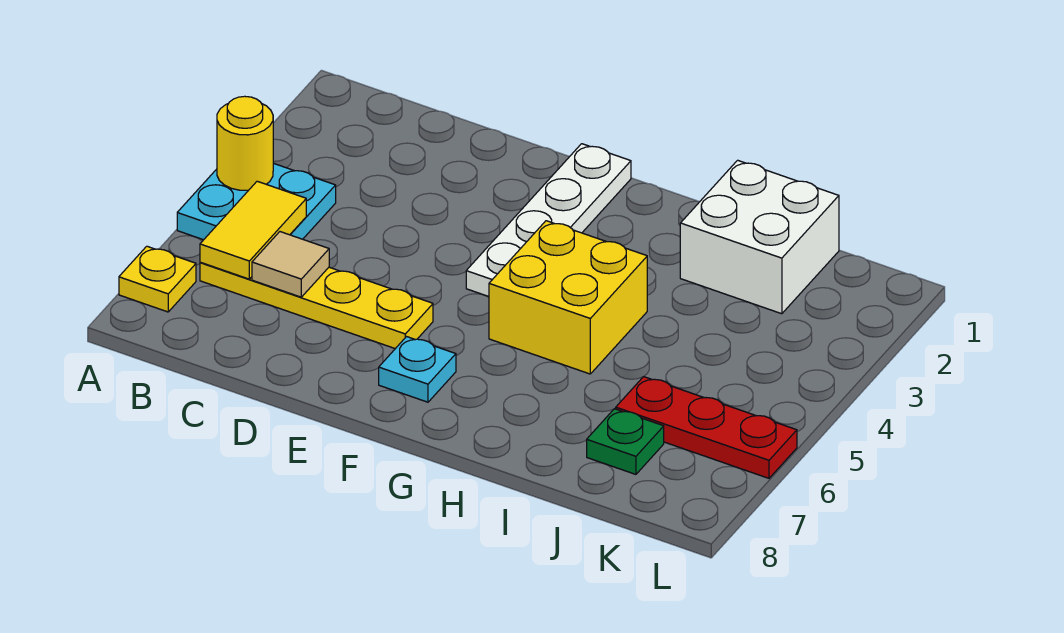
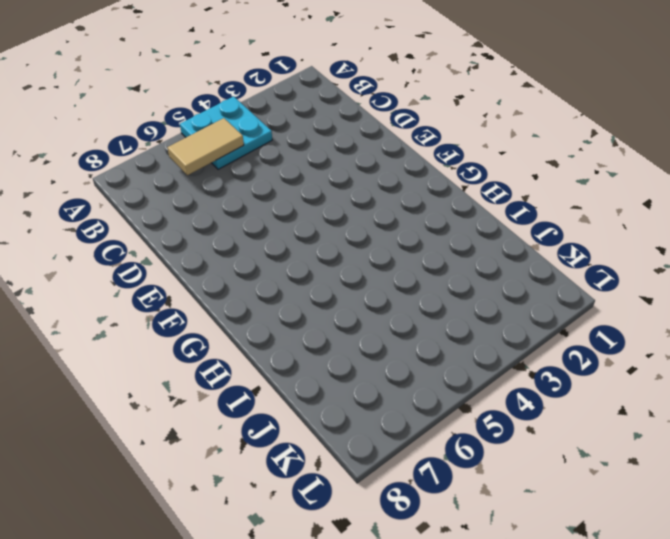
tan 1x2 tile [167,118,244,175] -> yellow 1x2 tile [200,181,306,279]
none -> yellow 1x1 plate [119,246,196,312]
none -> yellow 1x4 plate [200,262,433,349]
none -> white 1x4 plate [466,144,631,297]

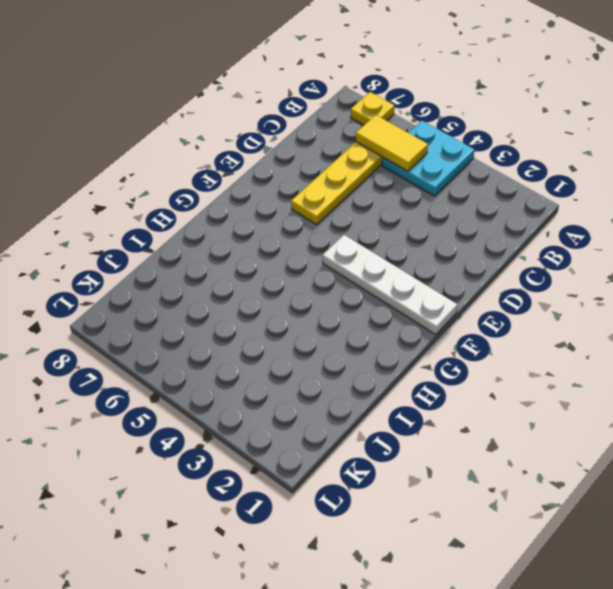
none -> cyan 1x1 plate [379,337,456,402]
none -> yellow 2x2 brick [489,221,647,374]
none -> white 2x2 brick [680,160,839,314]

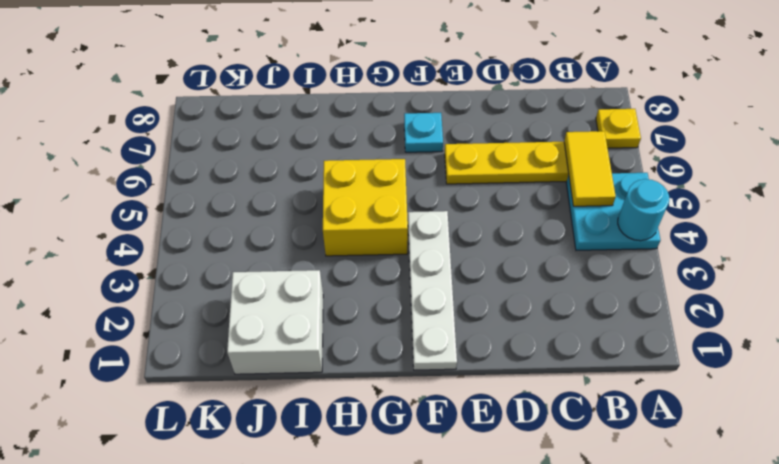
cyan 1x1 round brick [618,179,669,241] -> yellow 1x1 round brick [217,96,273,190]
none -> red 1x3 plate [616,377,797,478]
none -> green 1x1 plate [587,409,664,474]
none -> tan 1x1 tile [252,232,329,297]

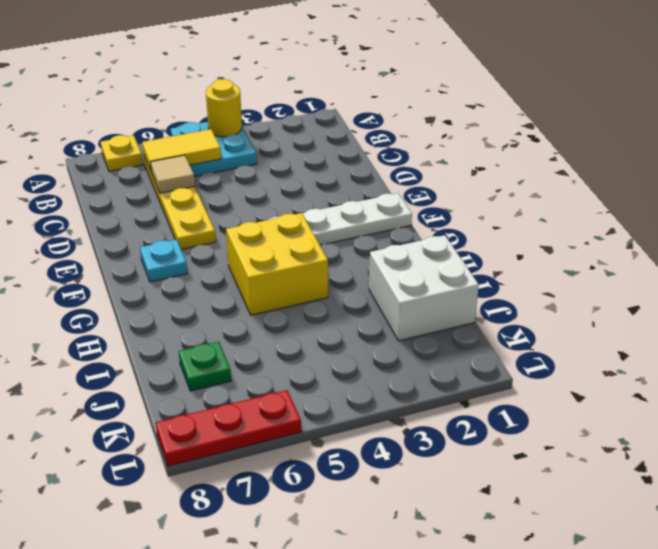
red 1x3 plate [156,390,301,466] -> red 1x3 plate turned to [616,377,797,478]

